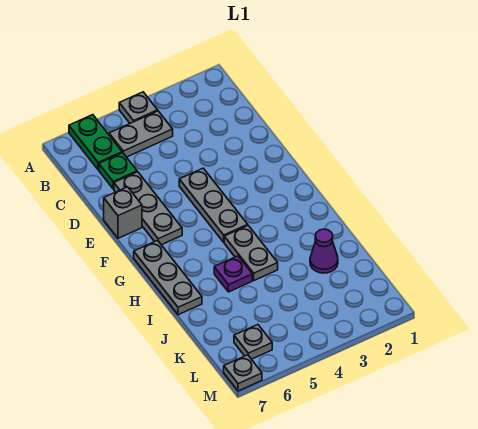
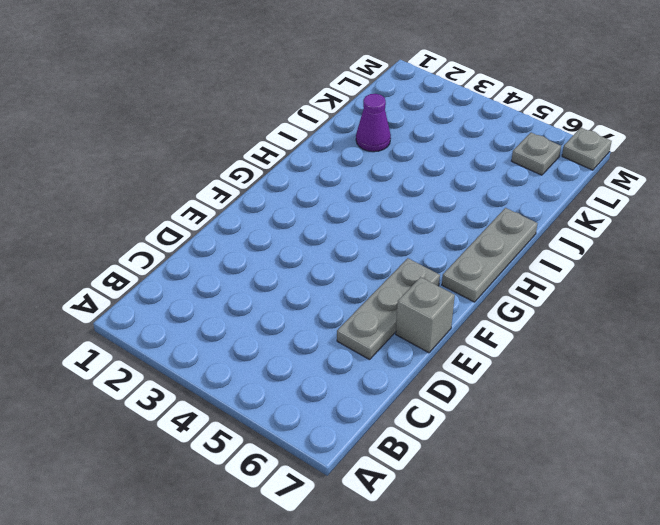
none -> grey 1x1 plate [119,92,158,123]
none -> green 1x2 plate [69,115,122,170]
none -> grey 1x2 plate [109,111,173,157]

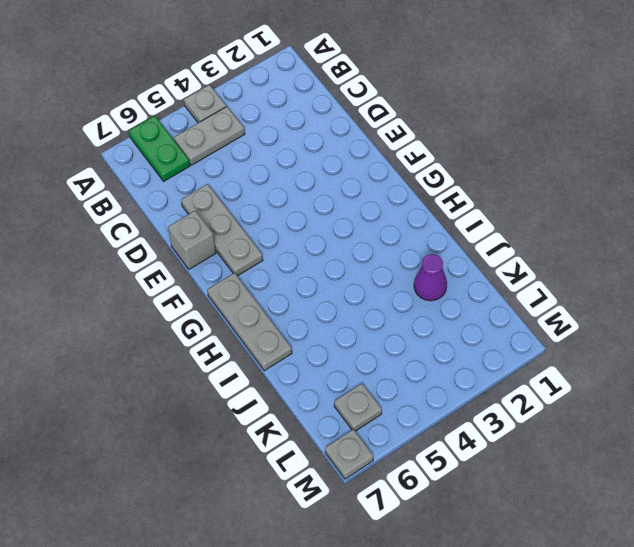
none -> green 1x1 plate [99,153,137,189]
none -> grey 1x3 plate [179,168,248,242]
none -> grey 1x2 plate [224,226,278,280]

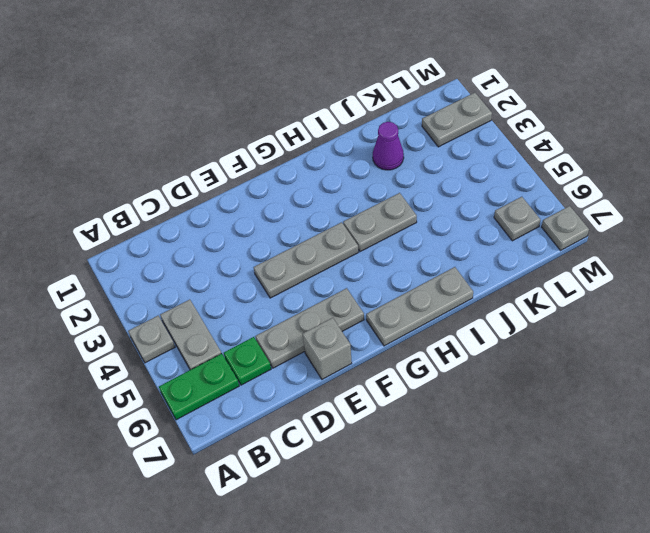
grey 1x2 plate [422,93,492,147] -> none
none -> purple 1x1 plate [214,256,252,292]

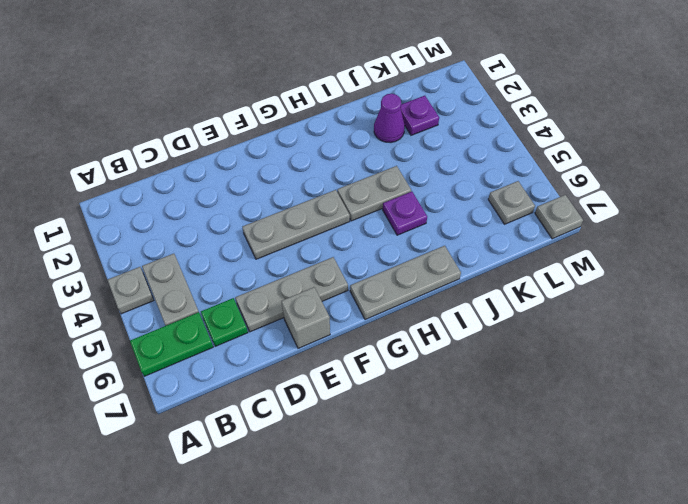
purple 1x1 plate [401,96,439,135] -> none

